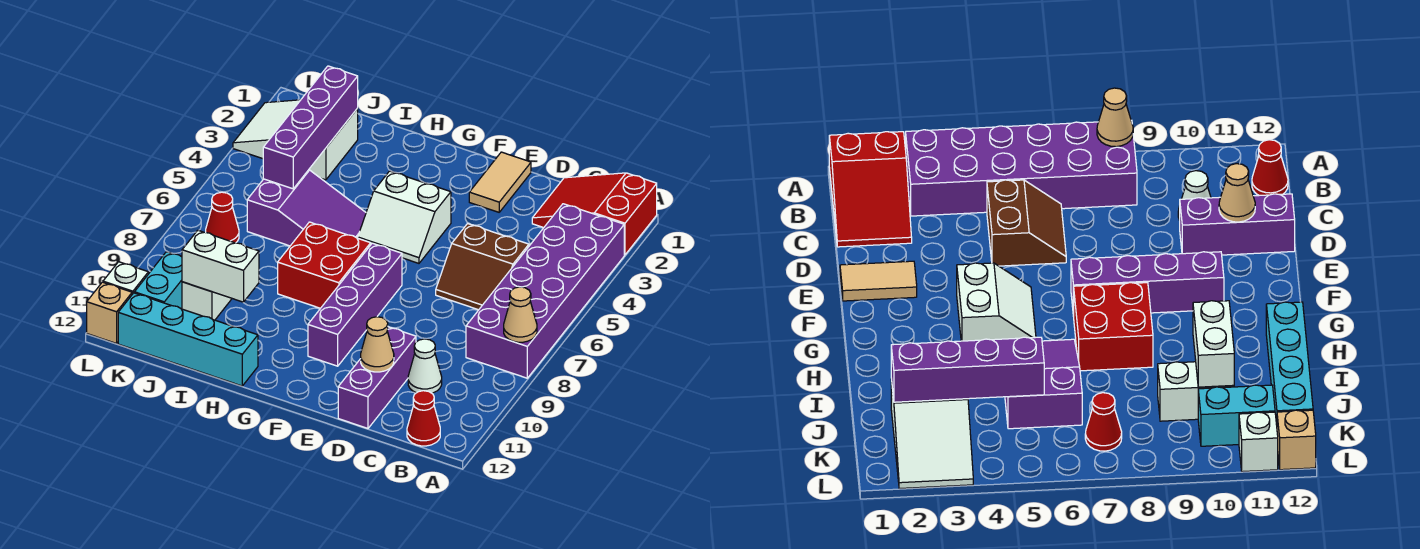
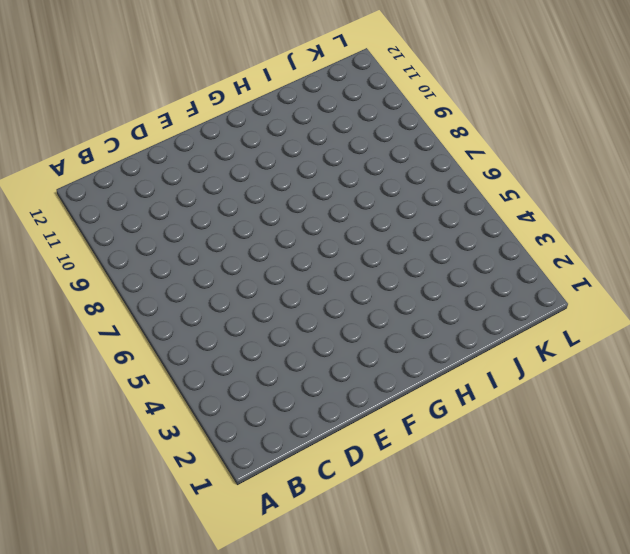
none -> red 2x3 slope [532,173,657,255]
none -> purple 2x6 brick [466,204,624,378]
none -> red 1x1 cone [407,391,440,446]

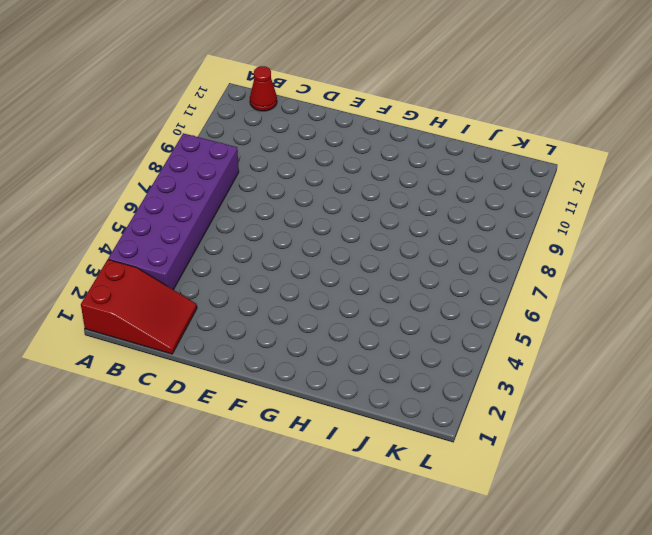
none -> brown 2x2 slope [436,224,529,310]
none -> white 1x1 cone [408,339,442,393]
none -> purple 1x3 brick [338,327,416,428]

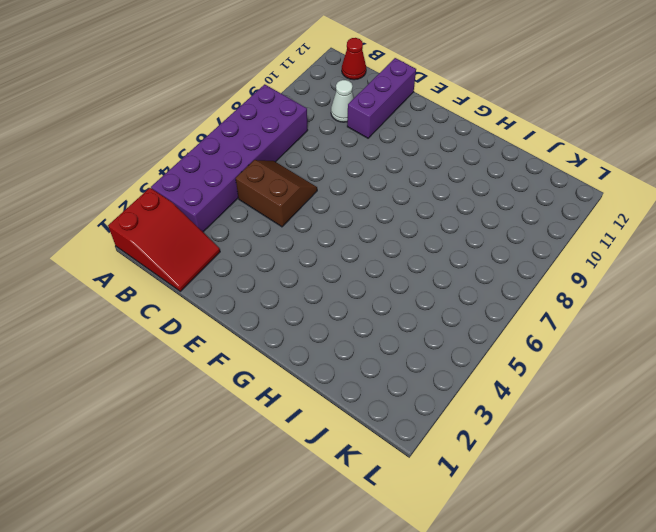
none -> tan 1x2 tile [469,152,531,212]
none -> white 2x2 slope [358,171,451,263]
none -> purple 1x4 brick [308,243,402,366]

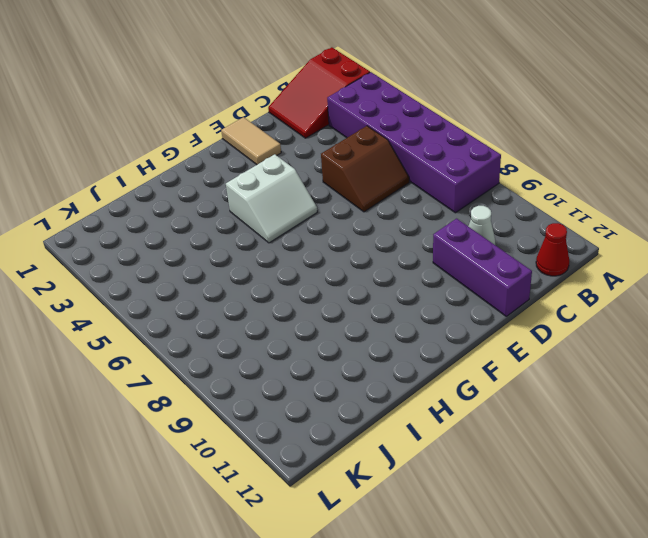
none -> purple 1x4 brick [308,243,402,366]
none -> red 2x2 brick [278,222,371,308]
none -> purple 2x3 slope [247,170,366,246]

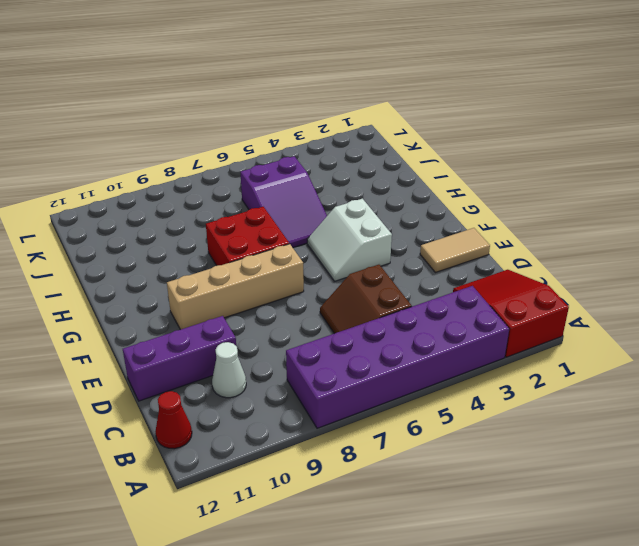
tan 1x4 brick [167,244,304,330] -> purple 1x4 brick [308,243,402,366]
none -> cyan 1x4 brick [118,293,258,386]
none -> white 2x3 slope [233,100,358,180]
none -> white 1x2 brick [182,282,232,320]

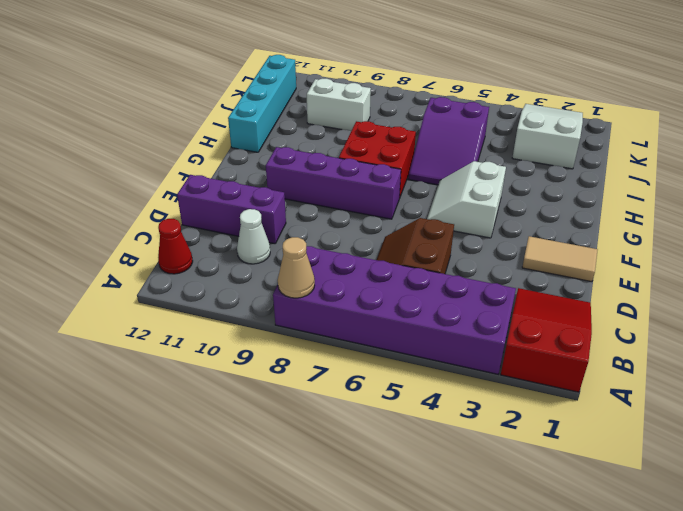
none -> red 1x1 cone [206,192,239,243]
none -> cyan 1x2 brick [134,252,182,309]
none -> white 1x1 brick [103,262,148,294]

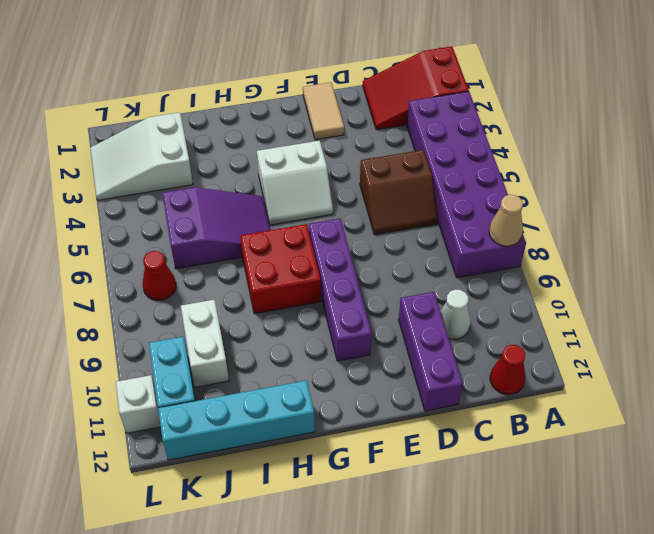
none -> tan 1x1 brick [87,282,132,343]
none -> tan 1x1 cone [361,317,394,372]
none -> white 1x2 brick [182,230,259,302]

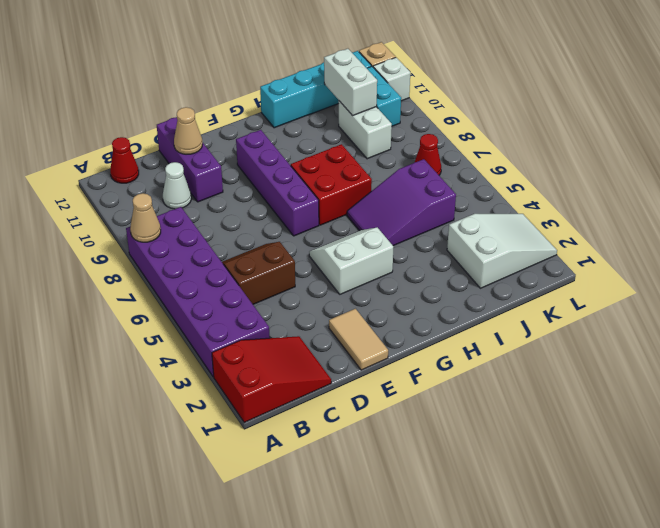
white 1x2 brick [324,49,377,116] -> white 1x2 brick turned to [182,230,259,302]
none -> purple 1x4 brick [263,66,358,189]

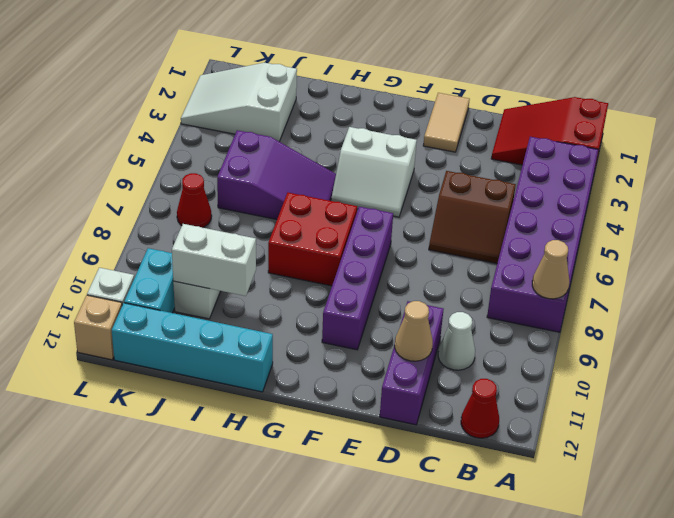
none -> purple 1x4 brick [263,66,358,189]

